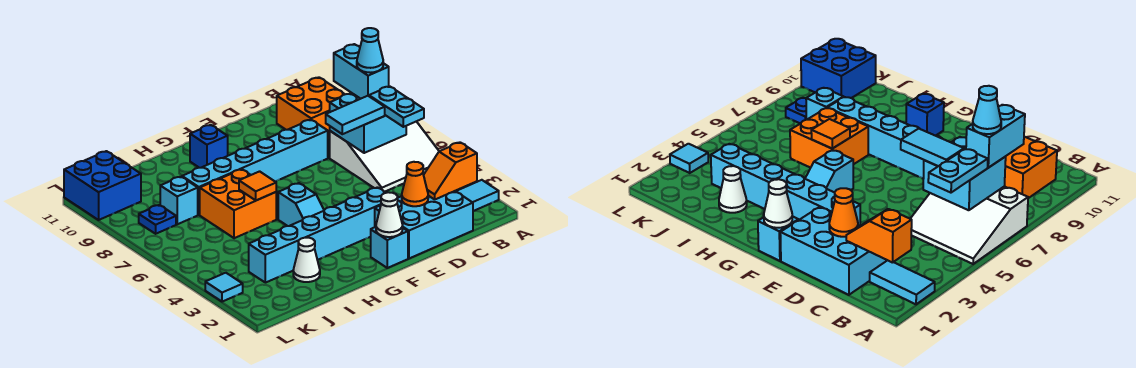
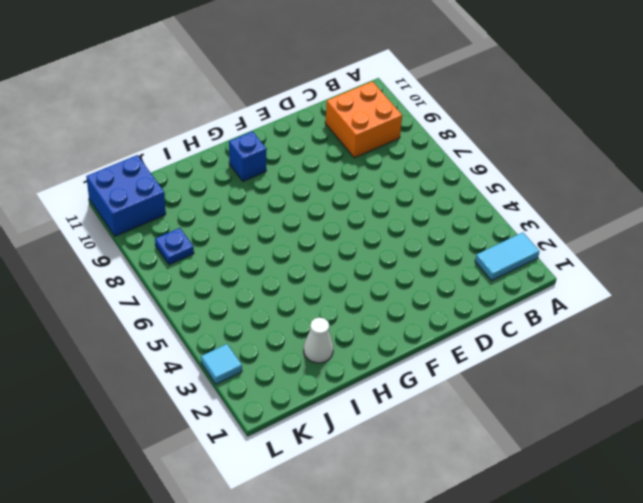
none -> white 3x3 slope [330,121,439,192]
none -> cyan 2x3 brick [375,191,473,258]
none -> cyan 1x6 brick [182,120,328,215]

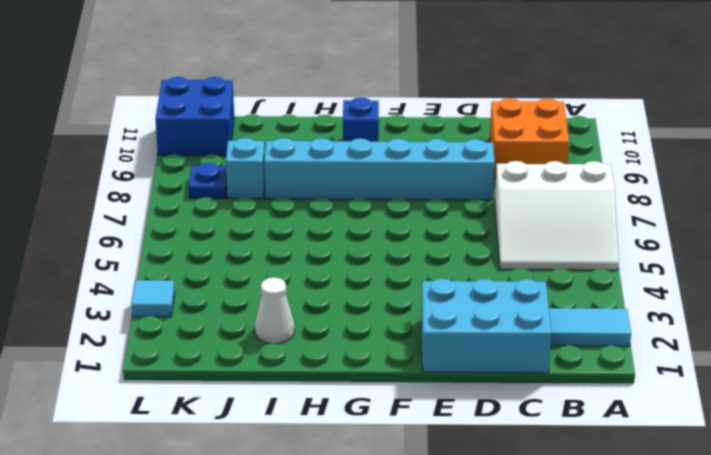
none -> cyan 1x6 brick [249,187,385,283]
none -> cyan 1x1 brick [371,227,408,268]
none -> cyan 1x2 slope [278,183,324,226]

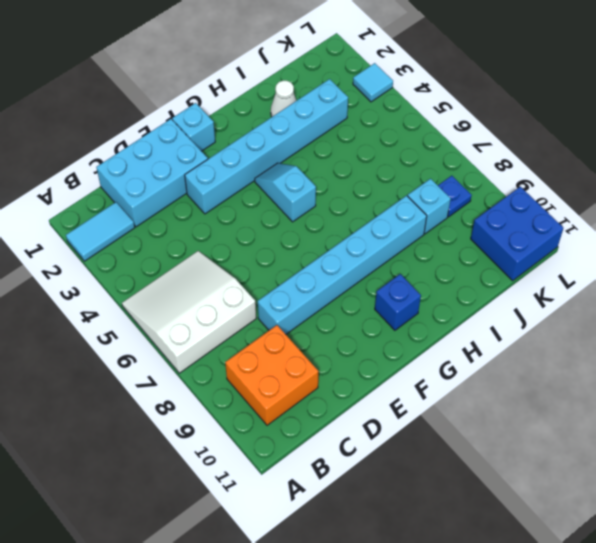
none -> orange 2x2 brick [200,169,276,238]
none -> orange 1x2 slope [424,142,477,199]
none -> cyan 2x2 brick [330,93,406,153]

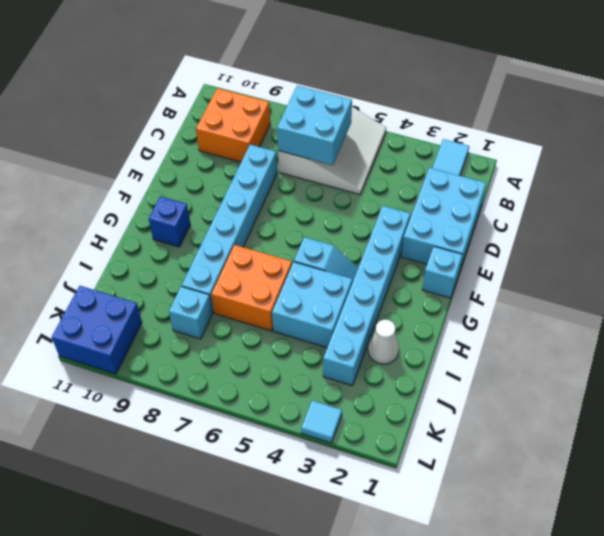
cyan 2x2 brick [272,262,352,348] -> none
none -> blue 1x1 plate [139,205,176,234]
none -> orange 1x2 slope [424,142,477,199]
none -> orange 1x1 cone [402,162,428,206]

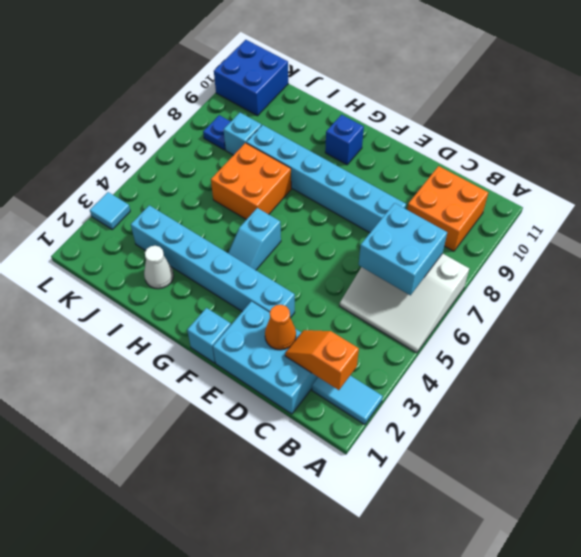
none -> white 1x1 cone [376,192,403,237]
none -> orange 1x1 tile [239,171,276,200]
none -> cyan 1x2 plate [369,86,424,127]

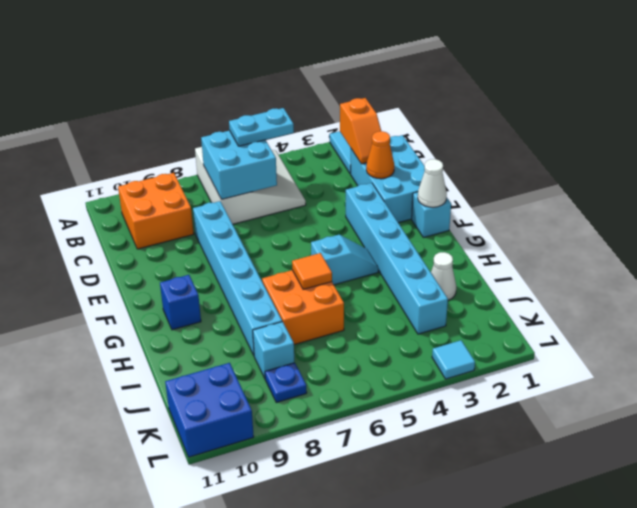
none -> cyan 1x2 brick [334,44,389,99]
none -> cyan 1x2 tile [326,96,385,134]
none -> cyan 1x1 cone [357,28,383,73]

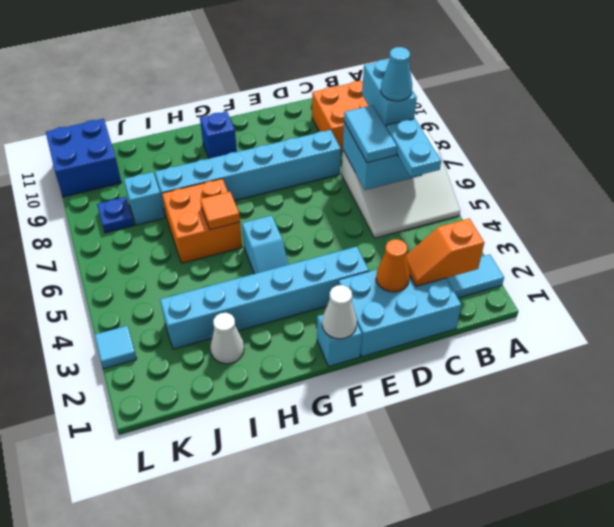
cyan 1x2 tile [344,105,397,163] -> cyan 1x2 tile turned to [326,96,385,134]

